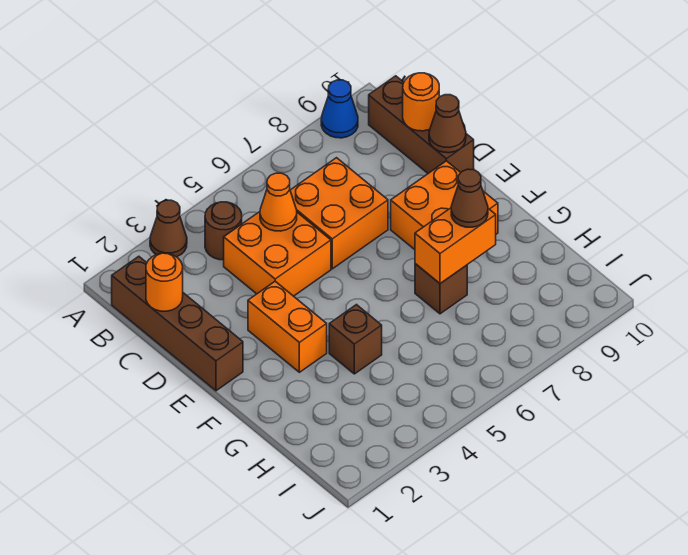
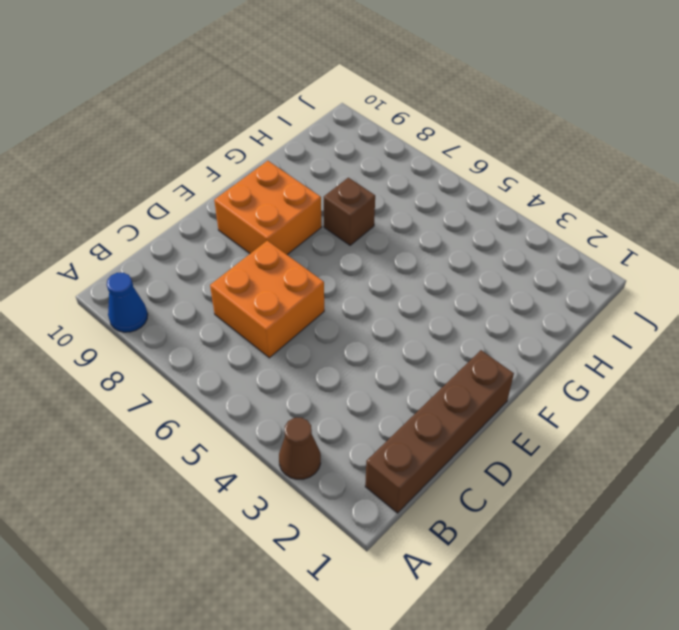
none -> brown 1x1 round brick [205,202,242,260]
none -> brown 1x3 brick [369,76,474,173]
none -> orange 2x2 brick [224,212,331,296]

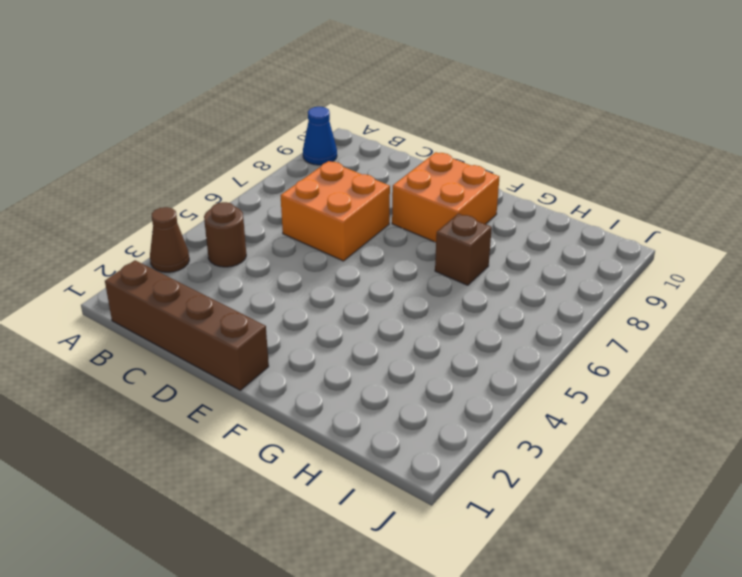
none -> brown 1x3 brick [369,76,474,173]
none -> orange 2x2 brick [224,212,331,296]
none -> orange 1x2 brick [248,281,327,372]

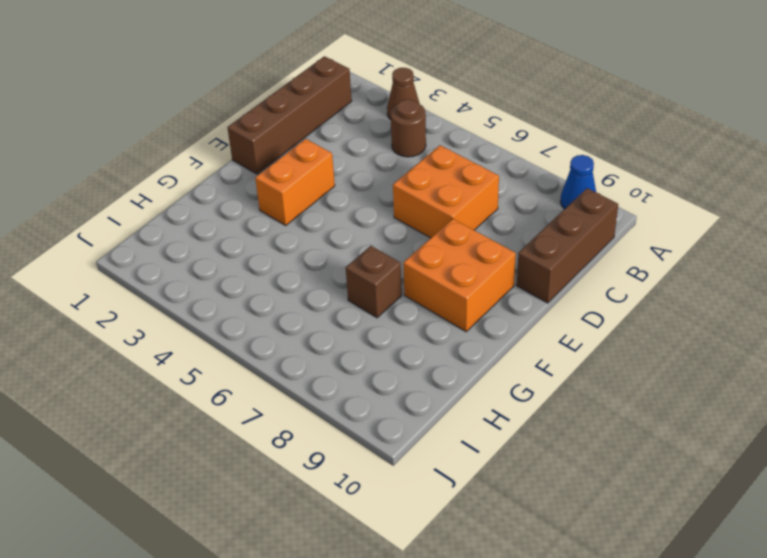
none -> orange 2x2 brick [224,212,331,296]
none -> brown 1x1 brick [329,305,382,374]
none -> orange 1x1 round brick [146,253,183,311]

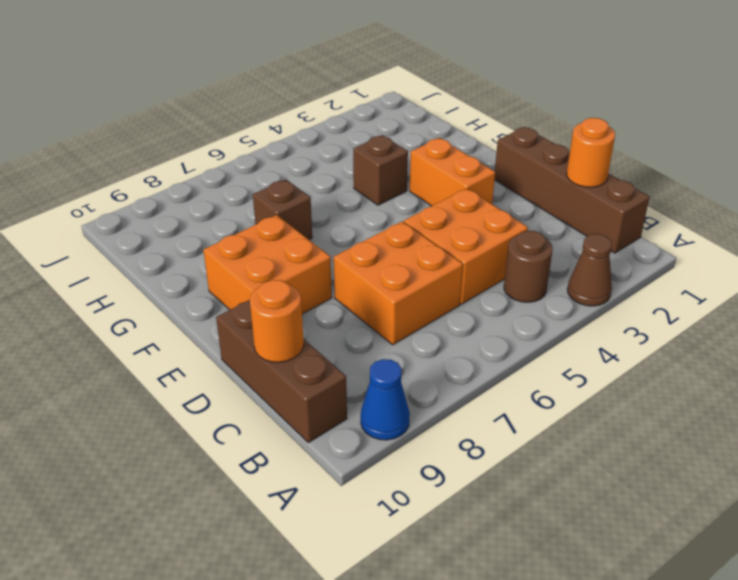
none -> orange 1x1 cone [260,173,297,231]
none -> brown 1x1 cone [429,95,466,153]
none -> orange 1x2 brick [415,208,496,284]

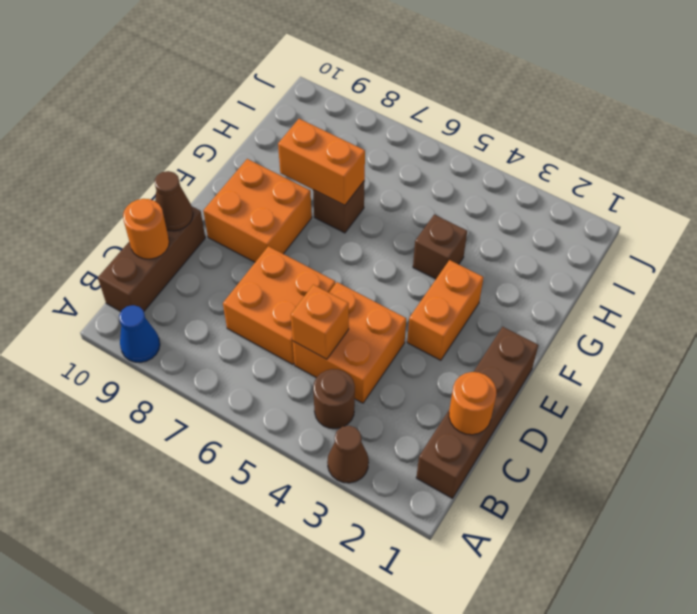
orange 1x1 brick [291,285,349,359] -> orange 1x1 cone [260,173,297,231]
none -> brown 1x1 cone [451,169,488,227]

